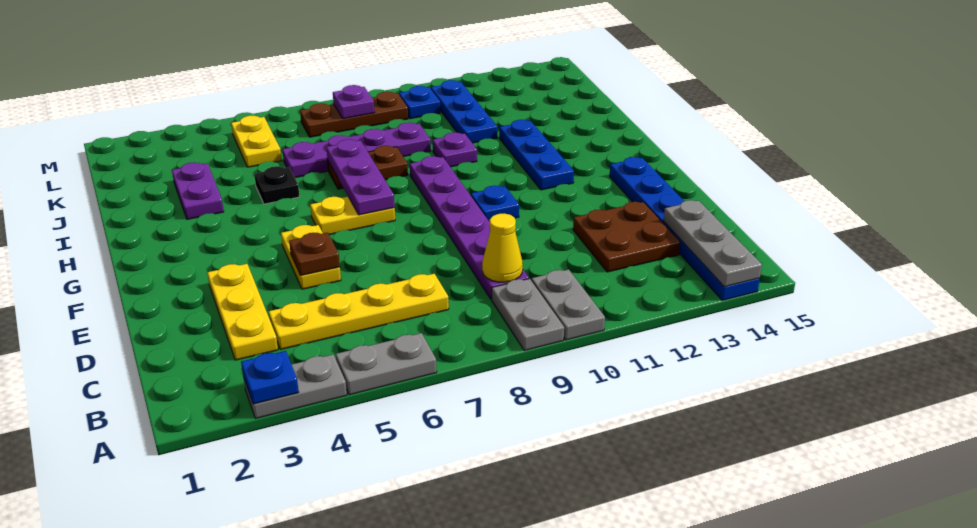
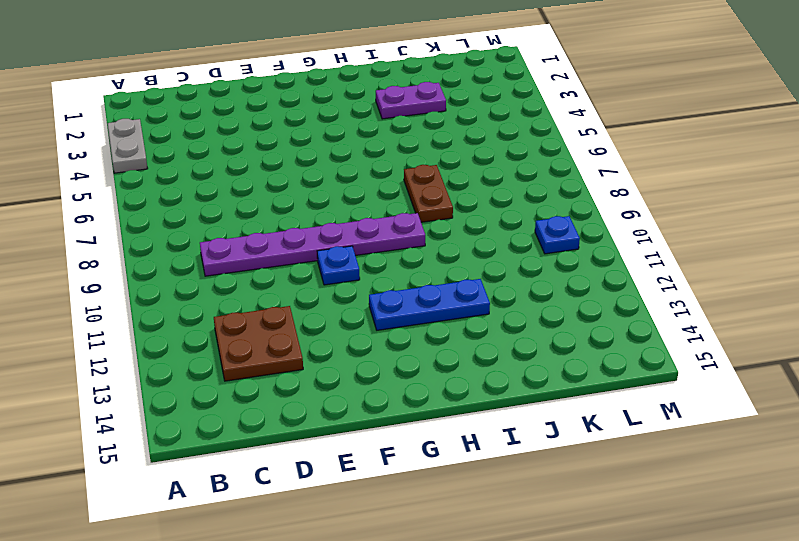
none -> grey 1x2 plate [336,333,437,395]
none -> grey 1x2 plate [492,279,564,351]
none -> grey 1x2 plate [532,269,605,340]

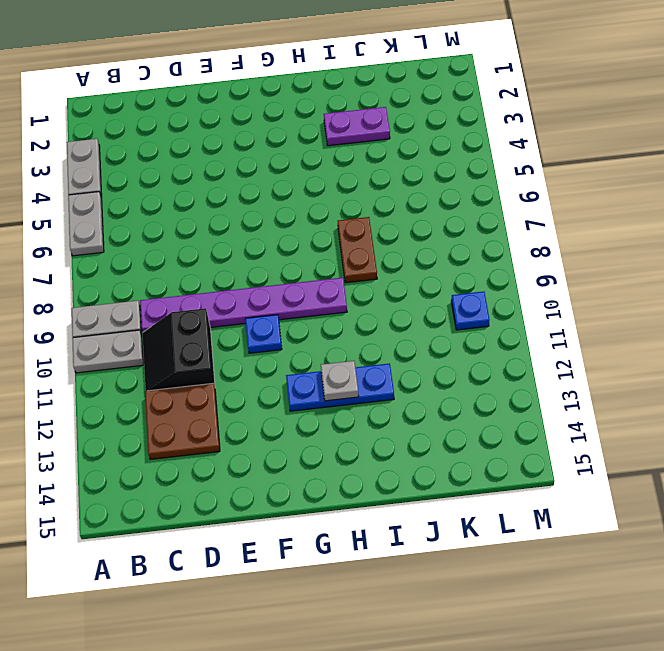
black 2x2 slope [143,308,215,391] -> none
grey 1x1 plate [321,361,359,401] -> none
none -> blue 1x6 plate [610,157,760,300]
none -> yellow 1x3 plate [207,264,278,360]
none -> yellow 1x4 plate [269,274,449,350]

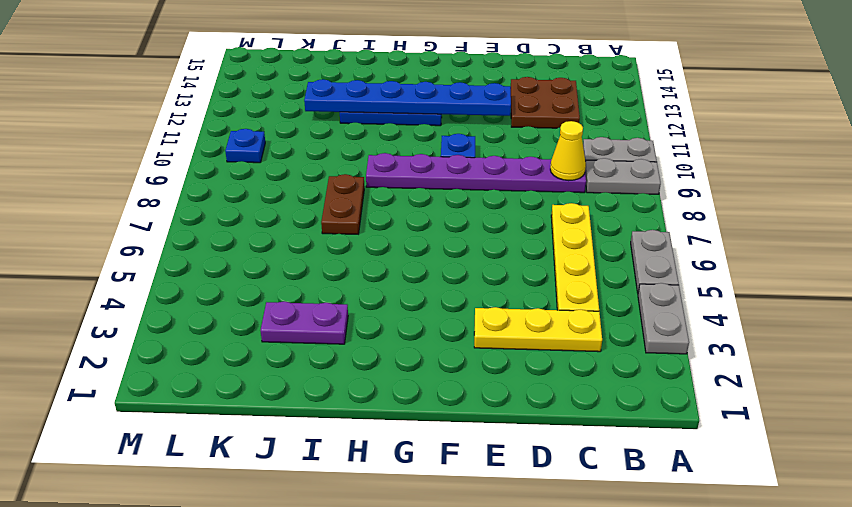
blue 1x6 plate [304,79,511,116] -> blue 1x6 plate moved to [610,157,760,300]
none -> yellow 1x2 plate [281,225,341,289]
none -> yellow 1x2 plate [310,197,395,235]
none -> black 1x1 plate [254,166,300,204]

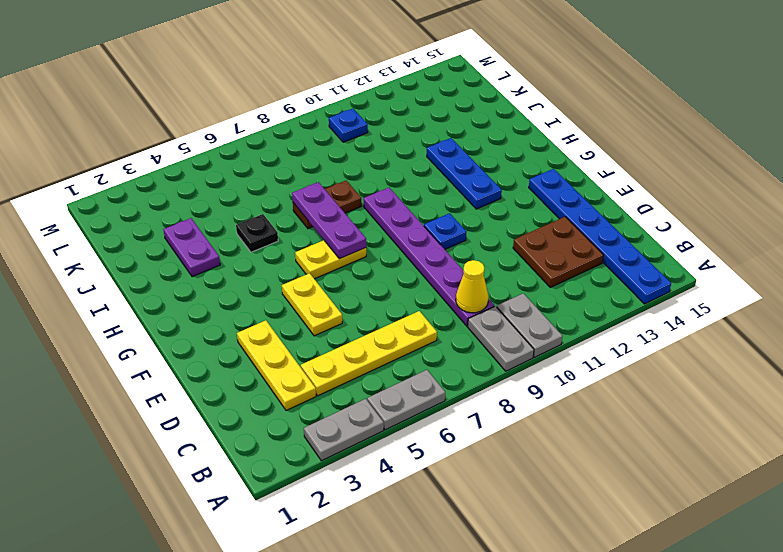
none -> purple 1x1 plate [433,132,477,167]
none -> purple 1x4 plate [282,122,431,178]
none -> blue 1x3 plate [431,80,497,143]

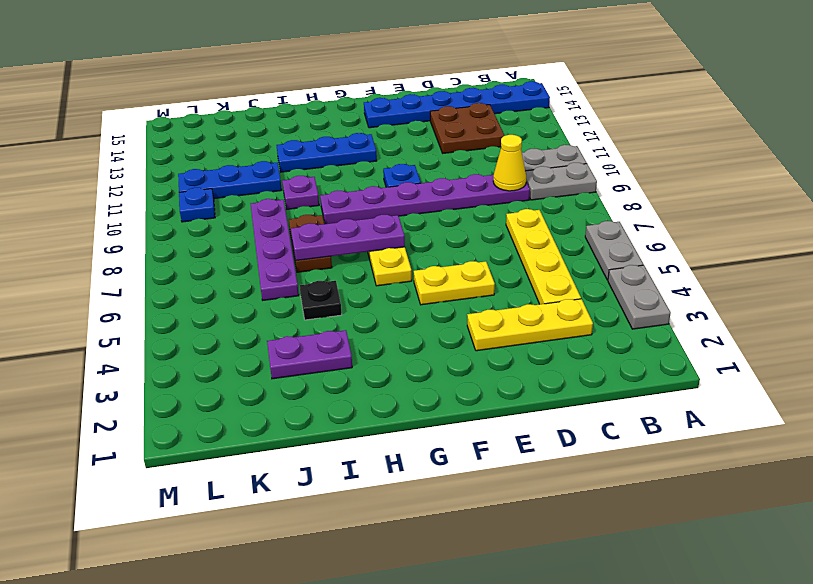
none -> yellow 1x2 plate [231,116,282,167]
none -> brown 1x3 plate [300,92,408,137]
none -> blue 1x1 plate [241,351,299,404]

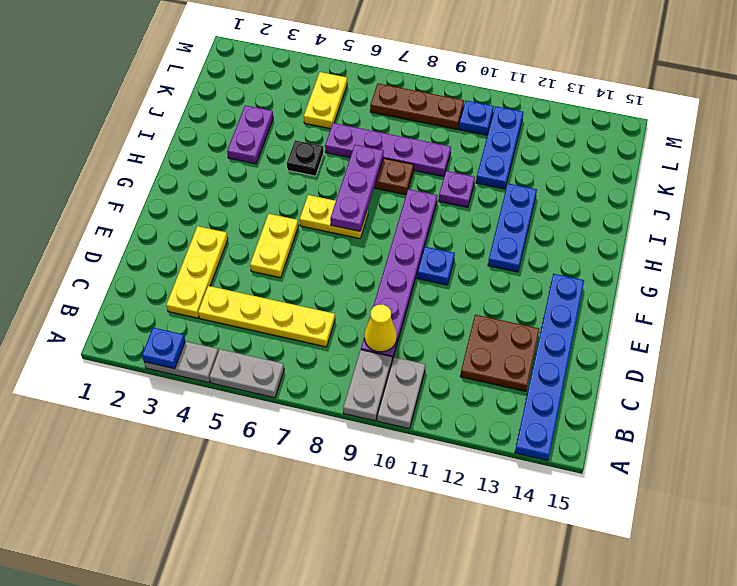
none -> grey 1x3 plate [664,200,762,287]
none -> brown 1x1 plate [289,233,340,276]
none -> purple 1x1 plate [333,85,375,119]

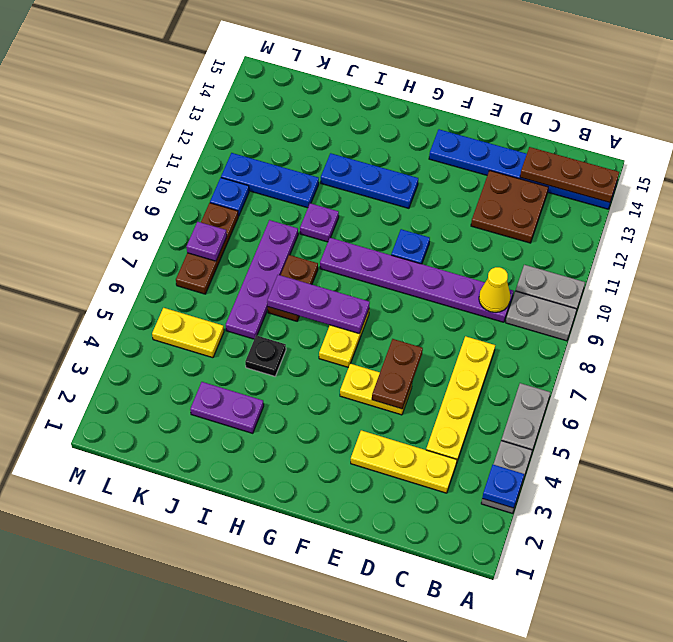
brown 1x3 plate [520,147,619,203] -> grey 1x3 plate [664,200,762,287]
brown 1x2 plate [372,339,423,409] -> brown 1x1 plate [289,233,340,276]

